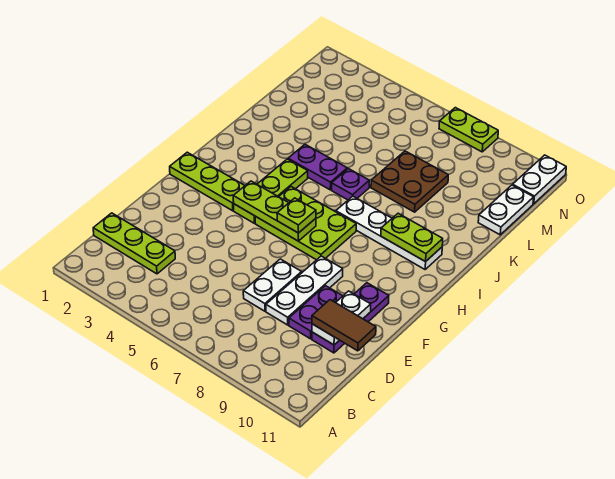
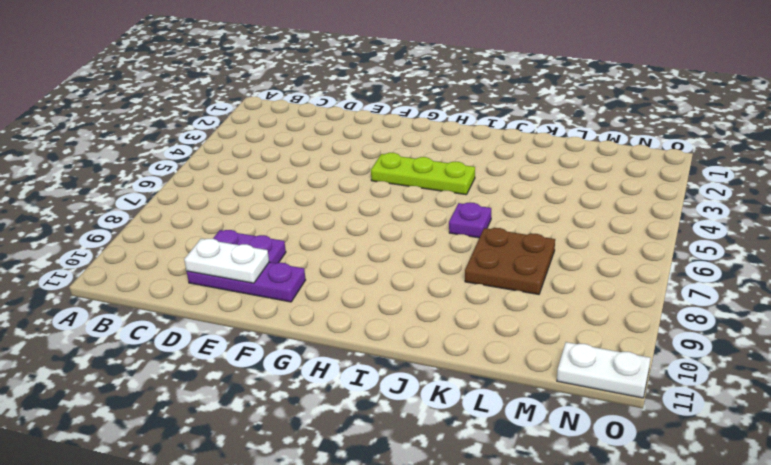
none -> lime 1x3 plate [93,213,175,274]
none -> white 1x2 plate [243,259,302,311]
none -> white 1x3 plate [266,256,343,325]

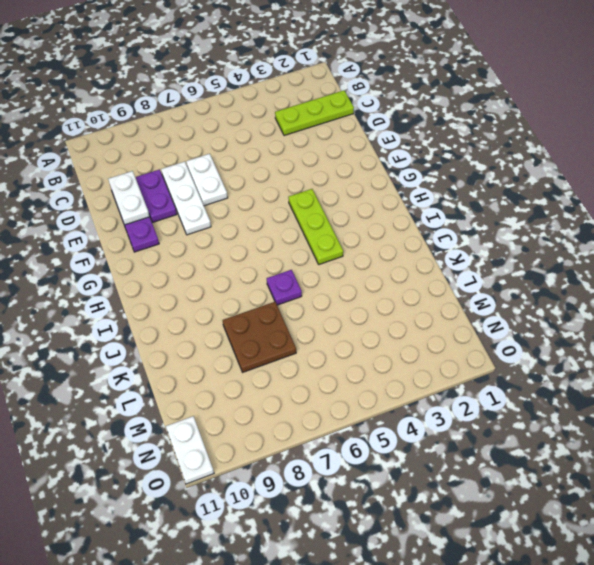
none -> lime 1x3 plate [170,152,245,211]
none -> lime 2x3 plate [255,187,356,260]
none -> white 1x4 plate [336,196,442,269]

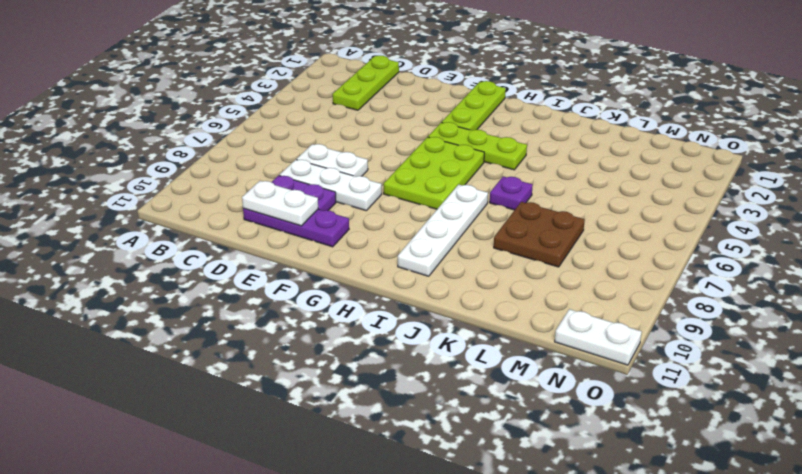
none -> purple 1x2 plate [288,145,347,190]
none -> white 1x2 plate [478,185,534,235]
none -> lime 1x2 plate [439,108,498,152]

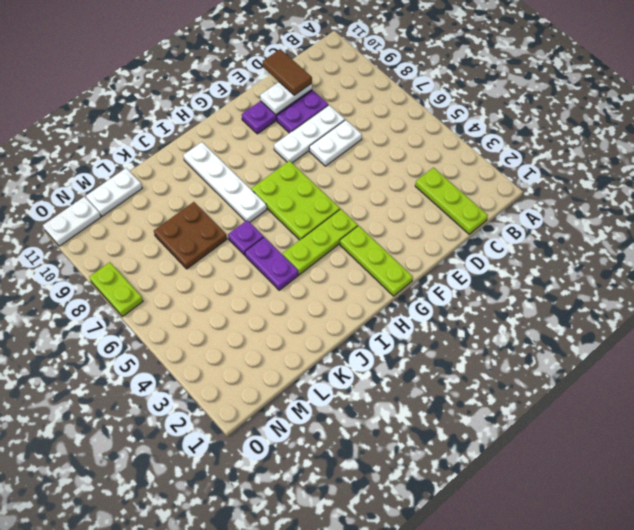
none -> lime 1x3 plate [233,181,316,241]
none -> lime 1x2 plate [381,213,443,262]
none -> lime 1x1 plate [277,198,316,233]

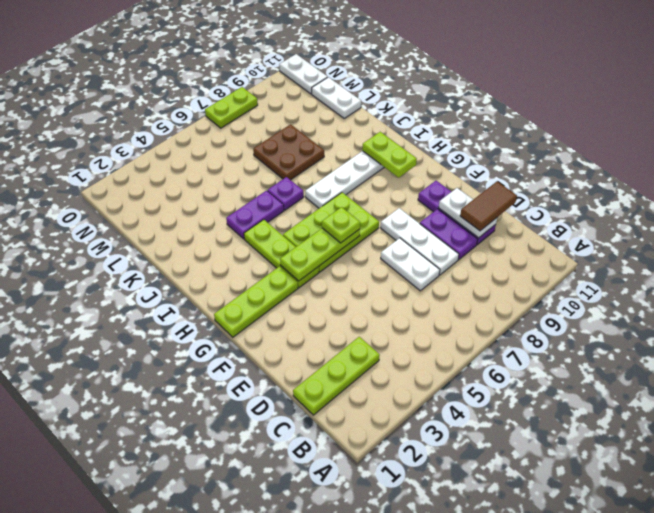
lime 1x2 plate [362,132,417,178] -> lime 1x2 plate turned to [381,213,443,262]

